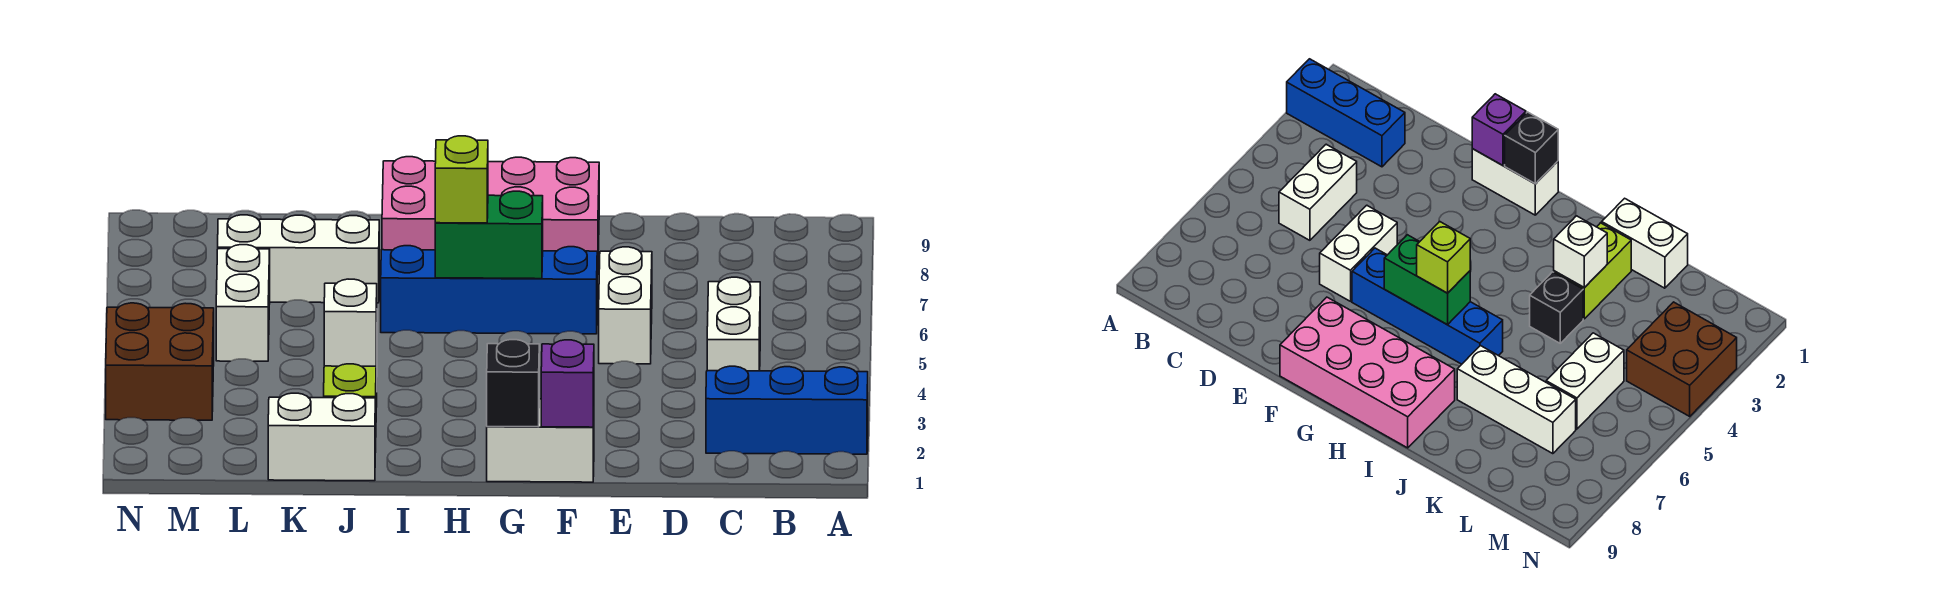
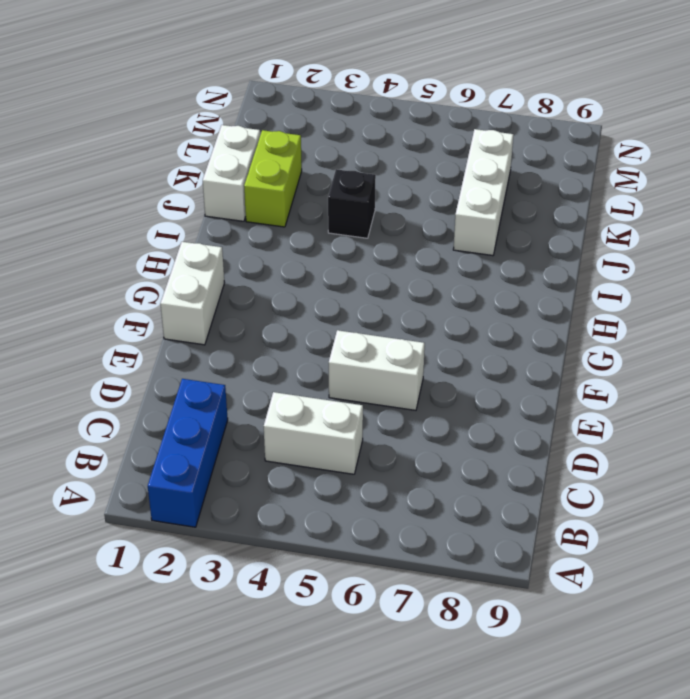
lime 1x2 brick [244,130,302,227] -> lime 1x2 brick turned to [324,353,377,407]
none -> blue 1x4 brick [381,246,597,334]
none -> pink 2x4 brick [382,157,599,275]
none -> white 1x2 brick [216,245,270,361]

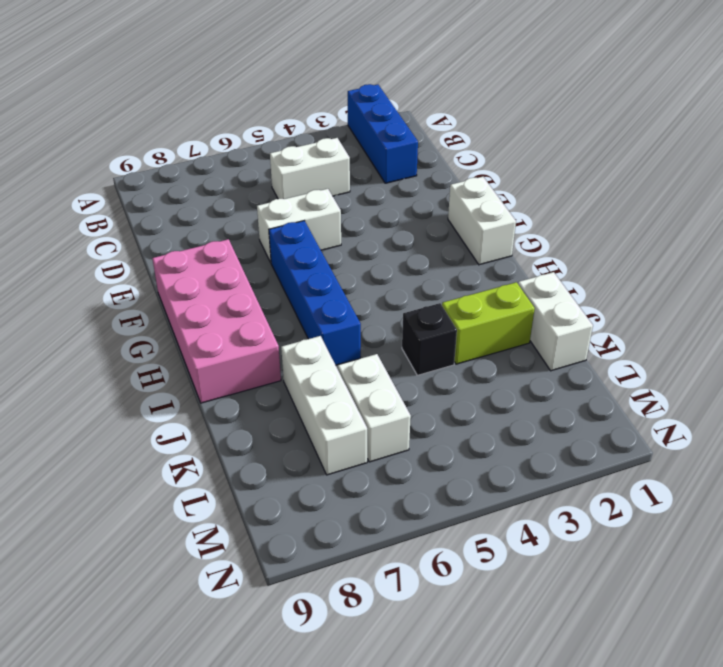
white 1x2 brick [338,354,411,462] -> white 1x2 brick turned to [216,245,270,361]
none -> brown 2x2 brick [106,303,214,420]
none -> purple 1x1 brick [541,340,594,427]
none -> black 1x1 brick [487,340,539,427]

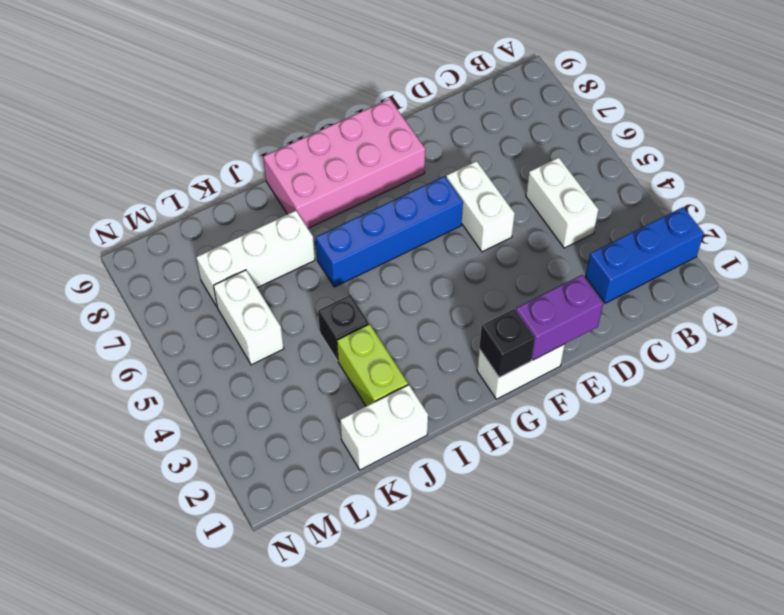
purple 1x2 brick [516,275,603,360] -> purple 1x1 brick [541,340,594,427]
none -> brown 2x2 brick [106,303,214,420]
none -> green 1x2 brick [435,191,543,279]
none -> white 1x1 brick [324,279,377,366]

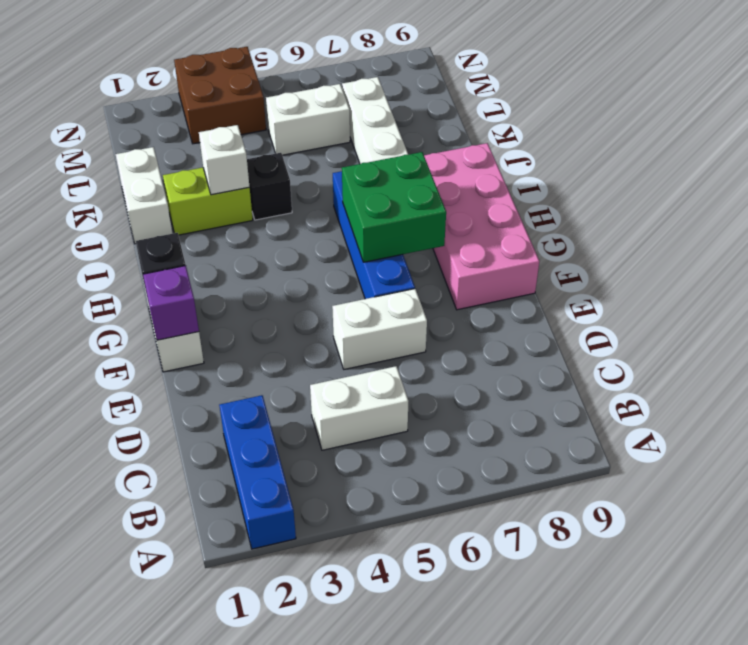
green 2x2 brick [342,152,446,262] -> green 1x2 brick [435,191,543,279]
none -> lime 1x1 brick [435,136,488,223]

